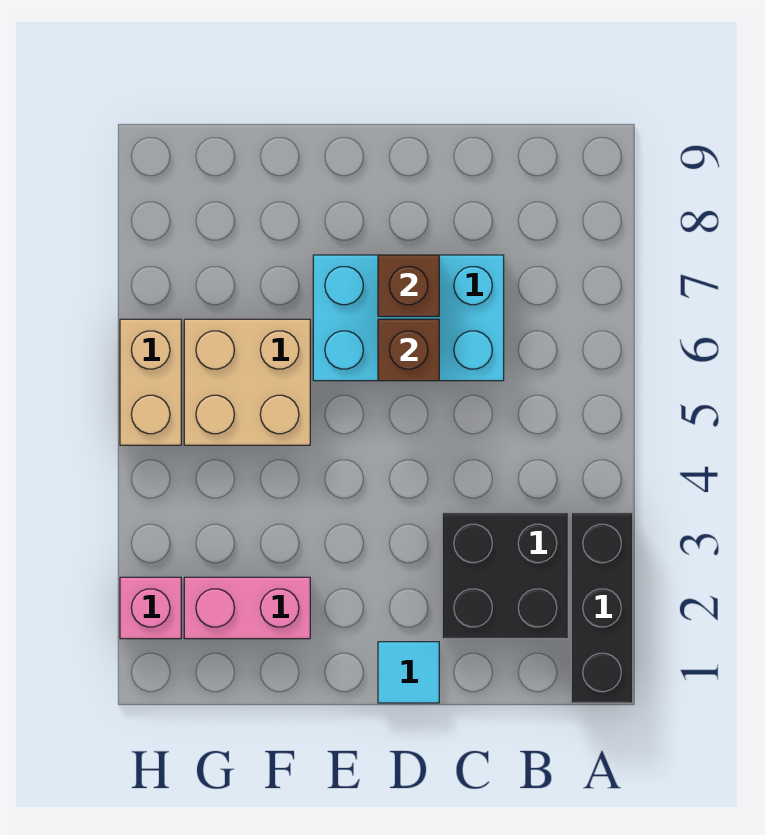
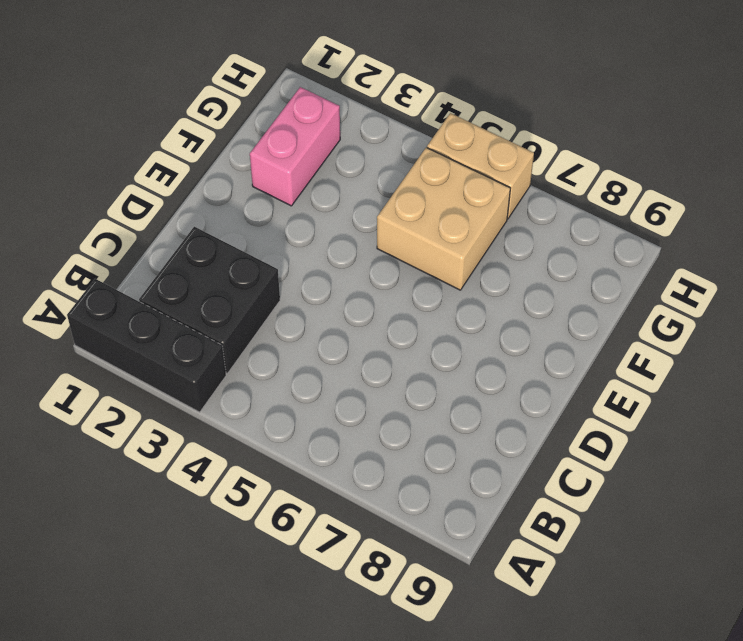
none -> cyan 2x3 brick [313,255,504,381]
none -> cyan 1x1 tile [378,642,439,703]

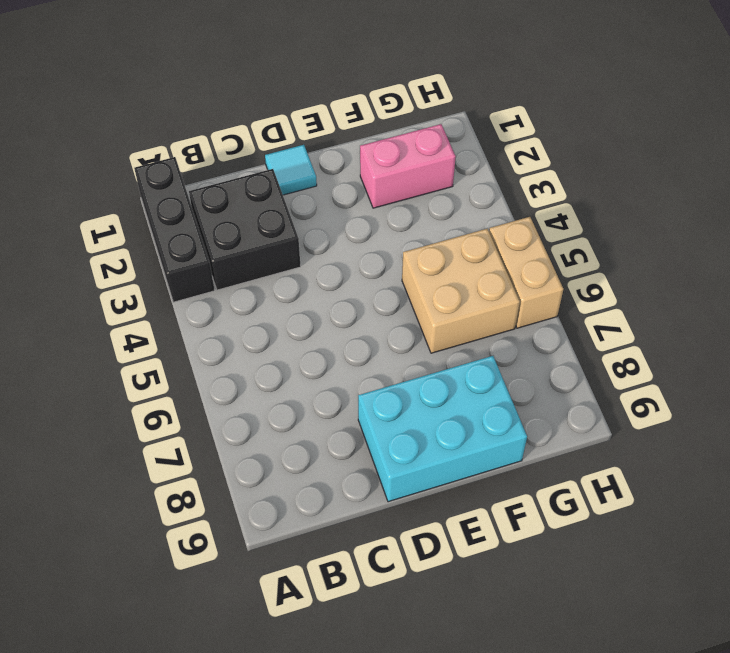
cyan 2x3 brick [358,356,527,502] -> cyan 2x3 brick moved to [313,255,504,381]
none -> pink 1x1 brick [120,577,181,639]
none -> brown 1x1 brick [378,319,439,381]

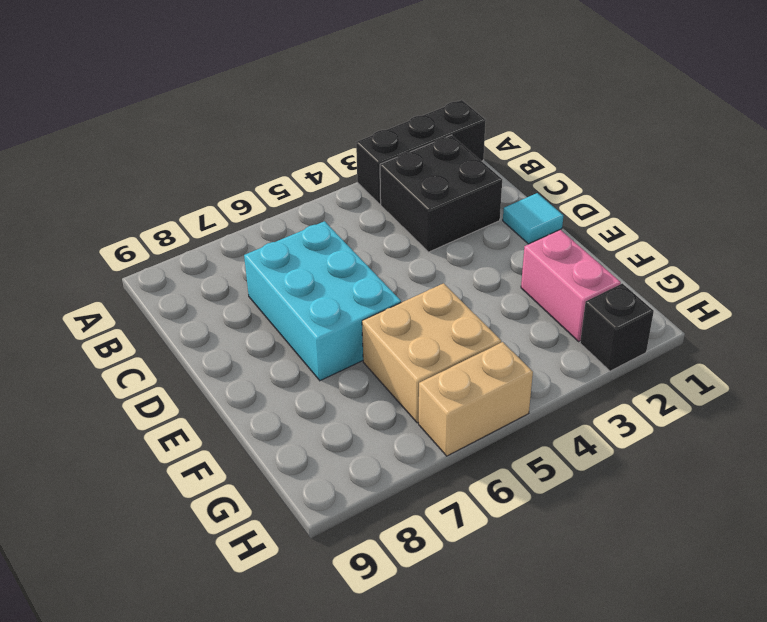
black 1x1 brick [580,283,654,371] -> pink 1x1 brick [120,577,181,639]
none -> brown 1x1 brick [378,319,439,381]
none -> brown 1x1 brick [378,255,439,316]

